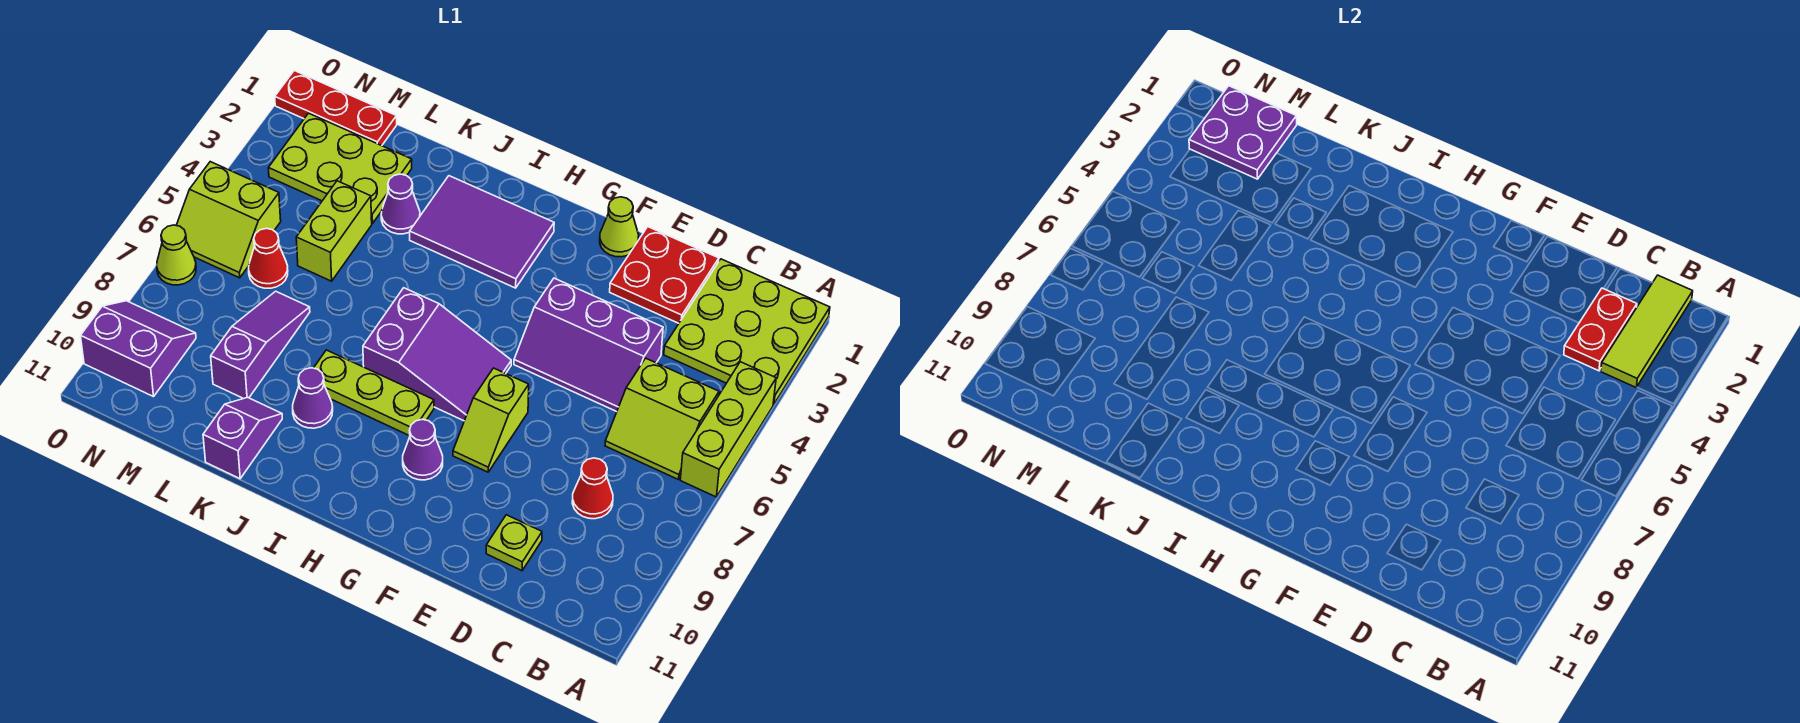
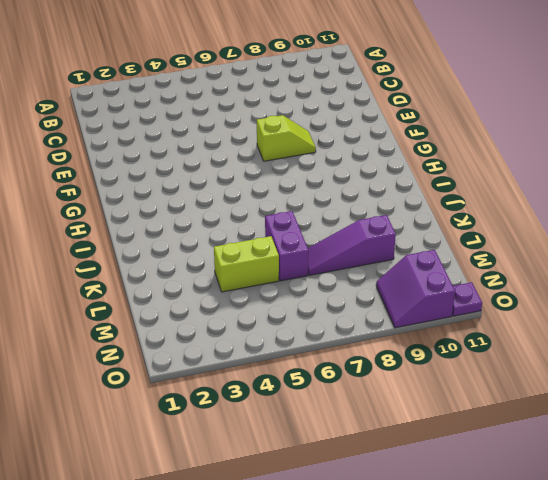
purple 1x2 brick [265,211,308,281] -> none
purple 1x1 plate [452,282,482,316] -> none
none -> lime 3x3 plate [664,259,830,405]
none -> lime 1x3 brick [680,362,776,497]
none -> lime 2x2 slope [605,358,719,480]

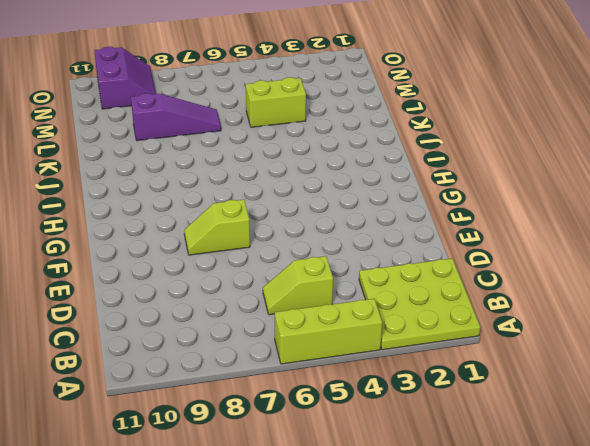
lime 1x2 slope [263,256,333,315] -> lime 2x2 slope [605,358,719,480]
none -> red 1x1 cone [572,458,613,519]
none -> red 2x2 plate [610,227,719,323]
none -> purple 2x3 slope [514,278,663,412]

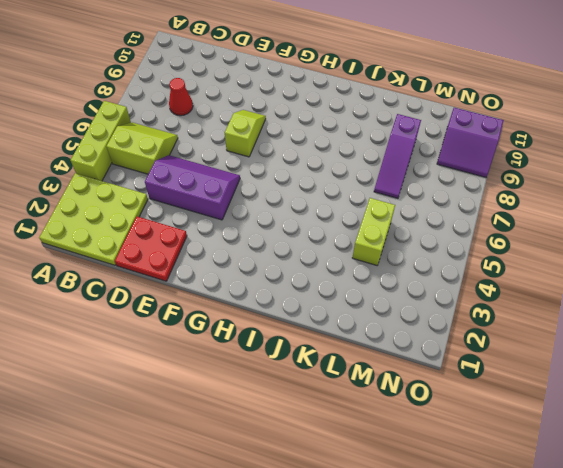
none -> lime 1x1 plate [486,515,542,571]
none -> lime 1x1 cone [600,197,639,257]
none -> purple 2x3 slope [363,288,511,421]

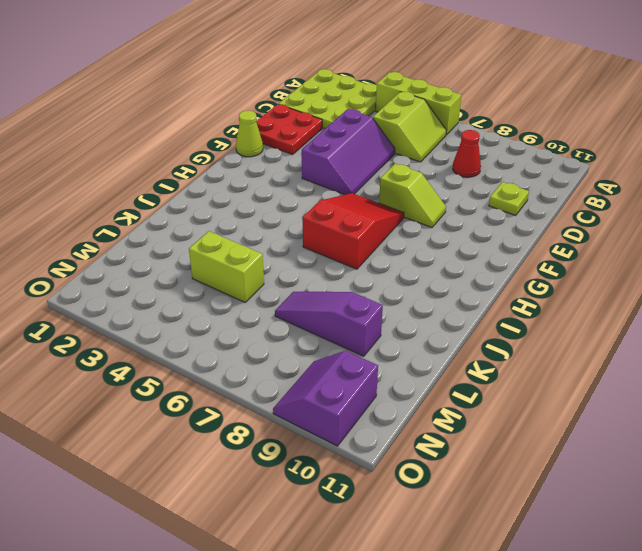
red 2x3 slope [303,193,404,269] -> purple 2x3 slope [363,288,511,421]
none -> purple 1x1 cone [403,419,443,480]
none -> purple 2x3 tile [410,176,554,288]
none -> lime 1x3 plate [314,350,434,436]

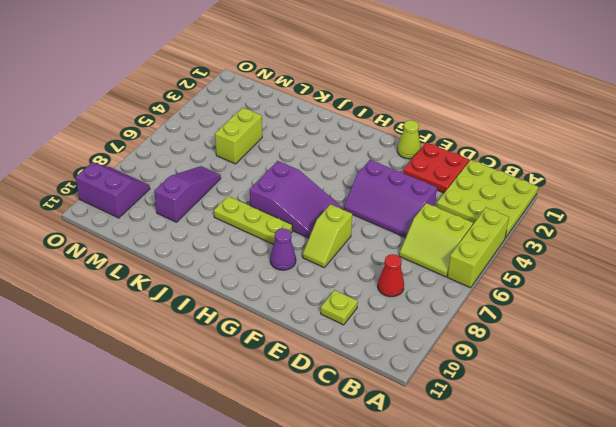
none -> purple 2x3 tile [410,176,554,288]
none -> purple 1x1 cone [293,368,333,428]
none -> purple 1x1 cone [381,174,420,234]

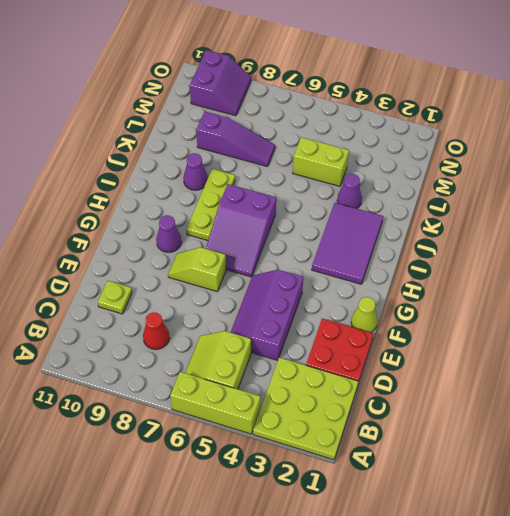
none -> purple 1x2 slope [203,397,282,479]
none -> lime 2x3 plate [268,113,412,224]
none -> red 1x3 plate [275,71,397,146]

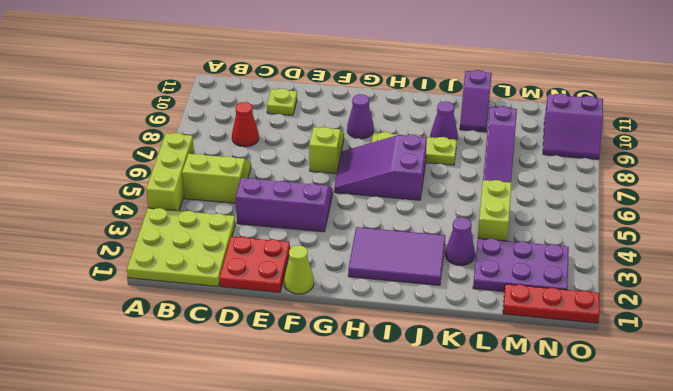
purple 2x3 plate [473,238,569,292] -> lime 2x3 plate [268,113,412,224]
none -> red 1x1 cone [249,228,288,288]
none -> lime 2x2 slope [176,162,281,278]
none -> lime 1x1 cone [157,225,196,285]

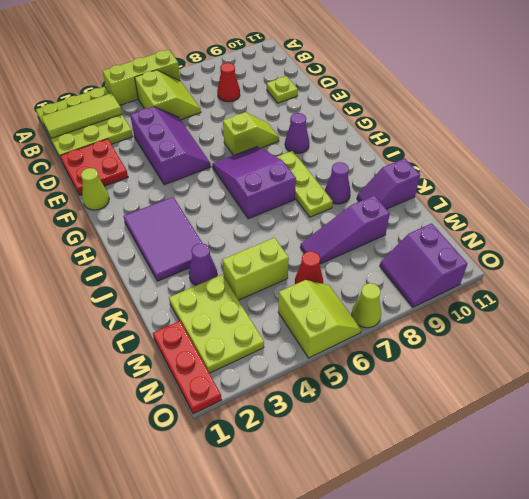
none -> red 1x2 plate [1564,288,1637,371]
none -> purple 2x2 plate [1189,86,1297,179]

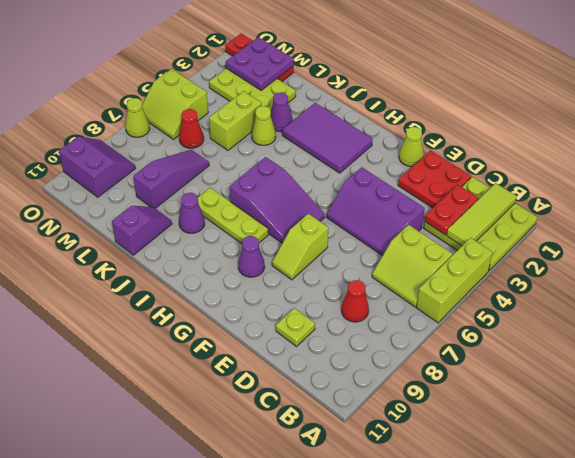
lime 1x1 cone [252,106,276,145] -> none

